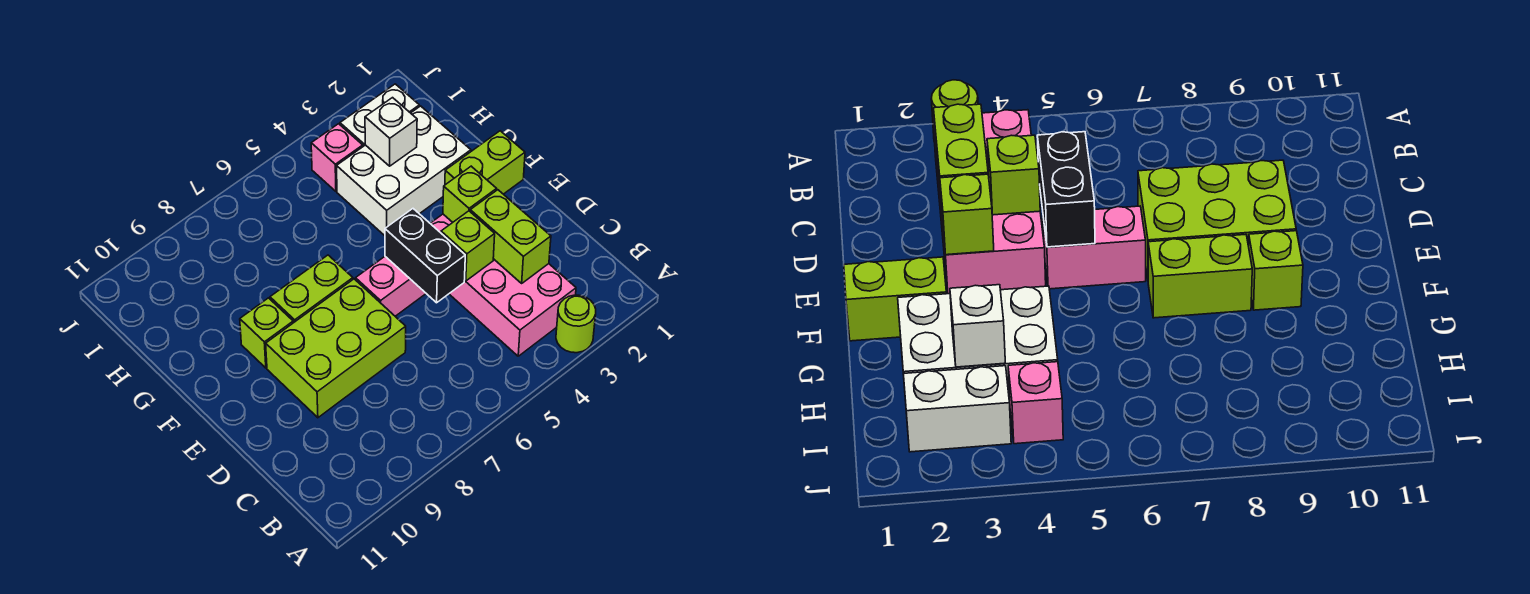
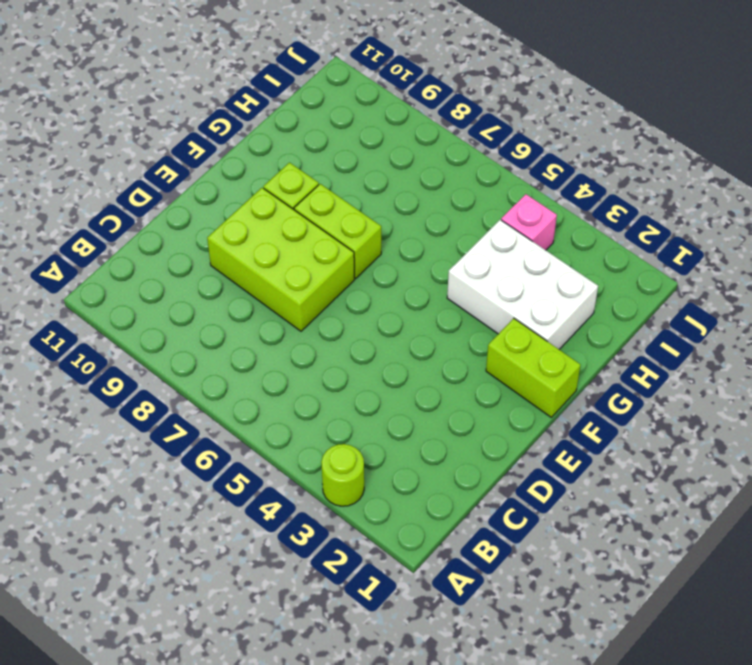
none -> pink 2x4 brick [430,214,576,356]
none -> pink 1x2 brick [356,257,426,316]
none -> white 1x2 brick [340,84,419,146]

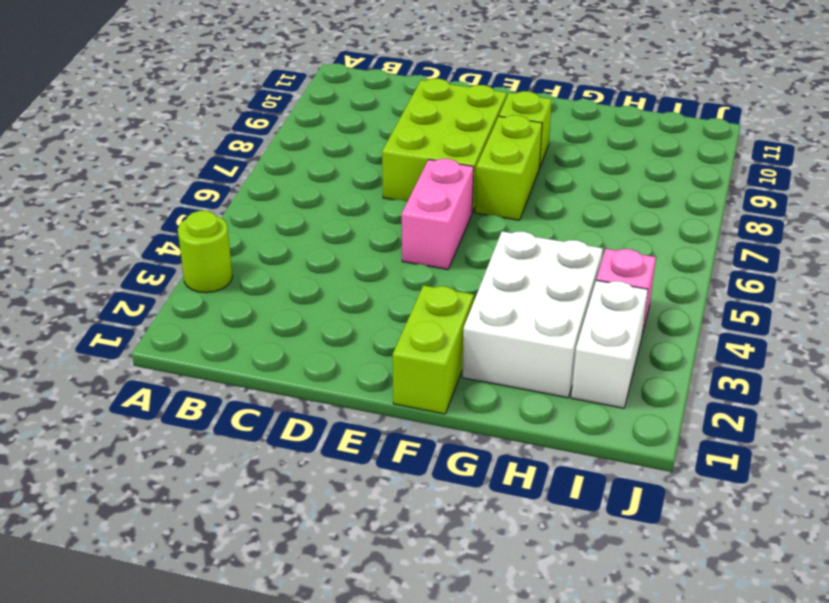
none -> pink 2x4 brick [430,214,576,356]
none -> lime 1x2 brick [470,190,551,283]
none -> lime 1x1 brick [441,211,495,281]

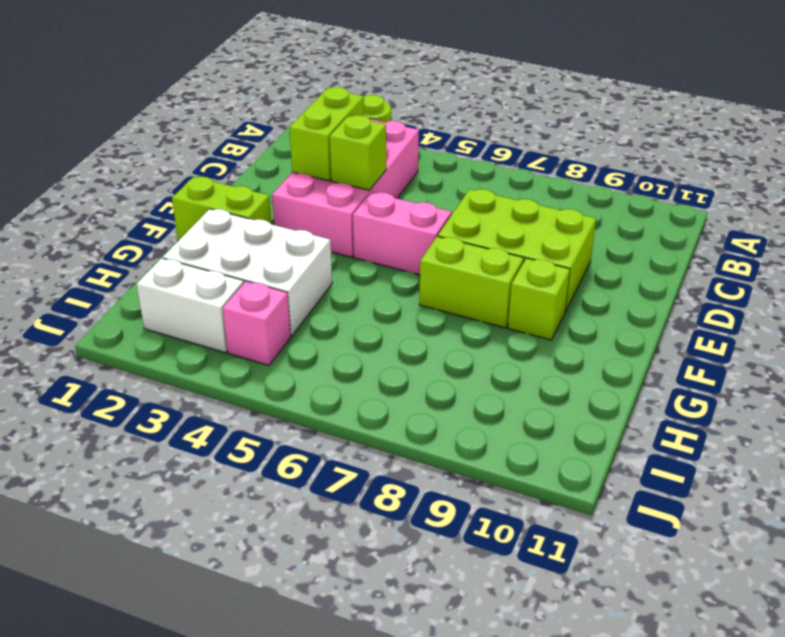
none -> black 1x2 brick [385,209,465,303]
none -> lime 1x1 brick [443,166,497,222]
none -> white 1x1 brick [365,98,417,166]

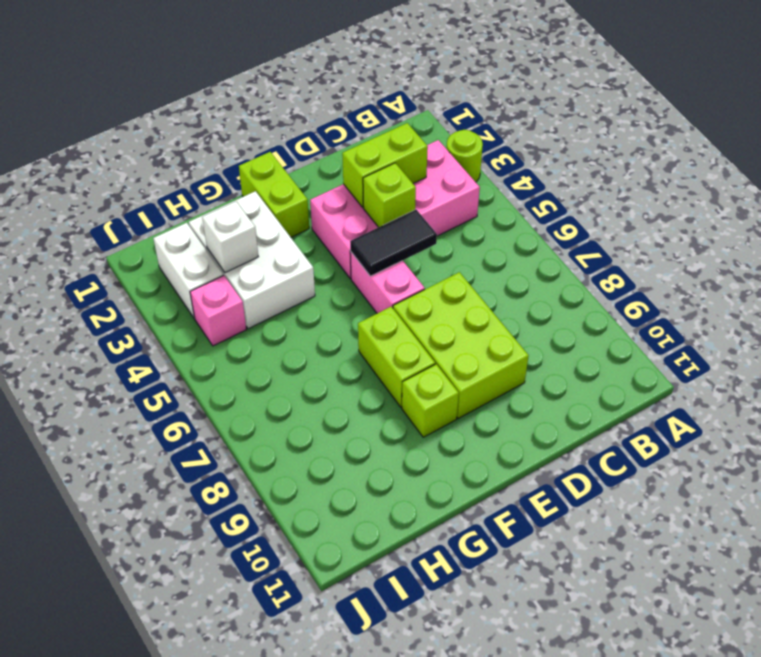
black 1x2 tile [350,210,437,276] -> black 1x2 brick [385,209,465,303]
none -> lime 1x1 brick [443,166,497,222]

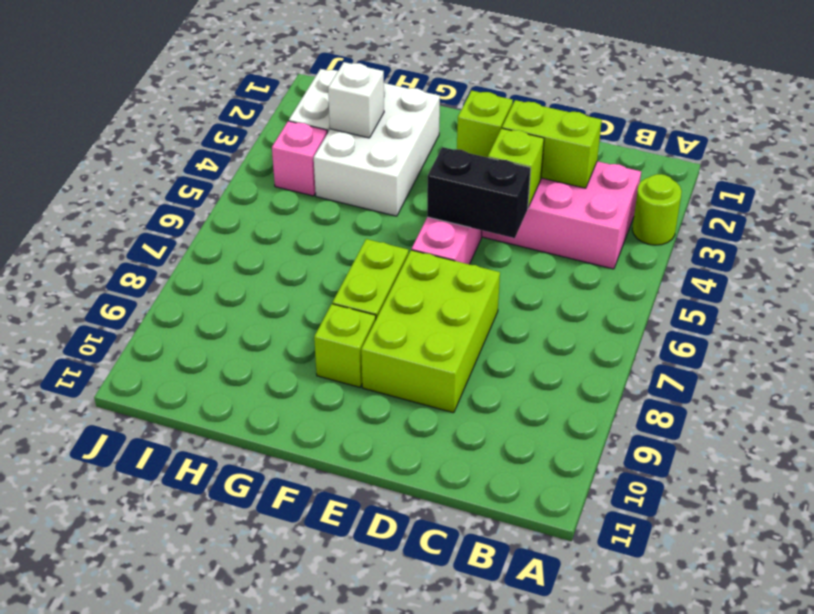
none -> lime 1x2 brick [445,131,525,194]

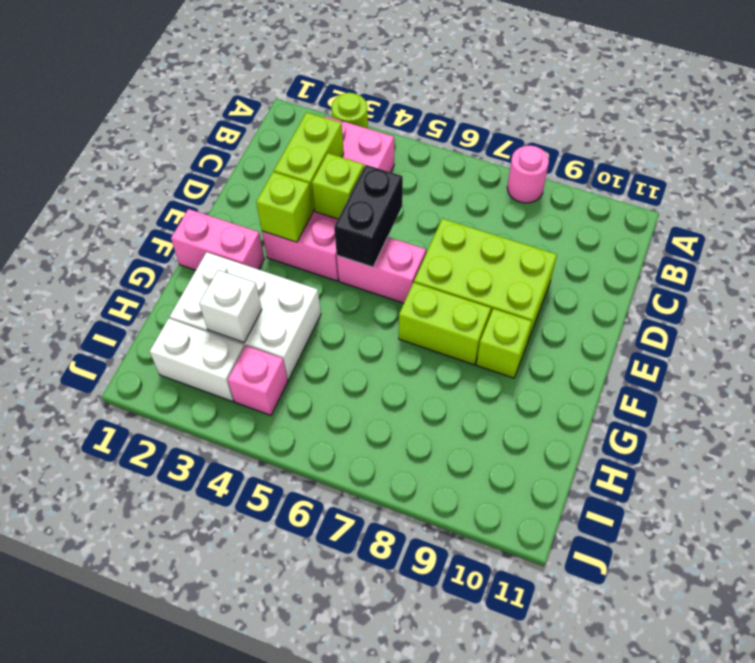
pink 1x1 round brick [507,146,549,203] -> none
pink 1x2 brick [171,209,265,270] -> lime 1x2 brick [445,131,525,194]

